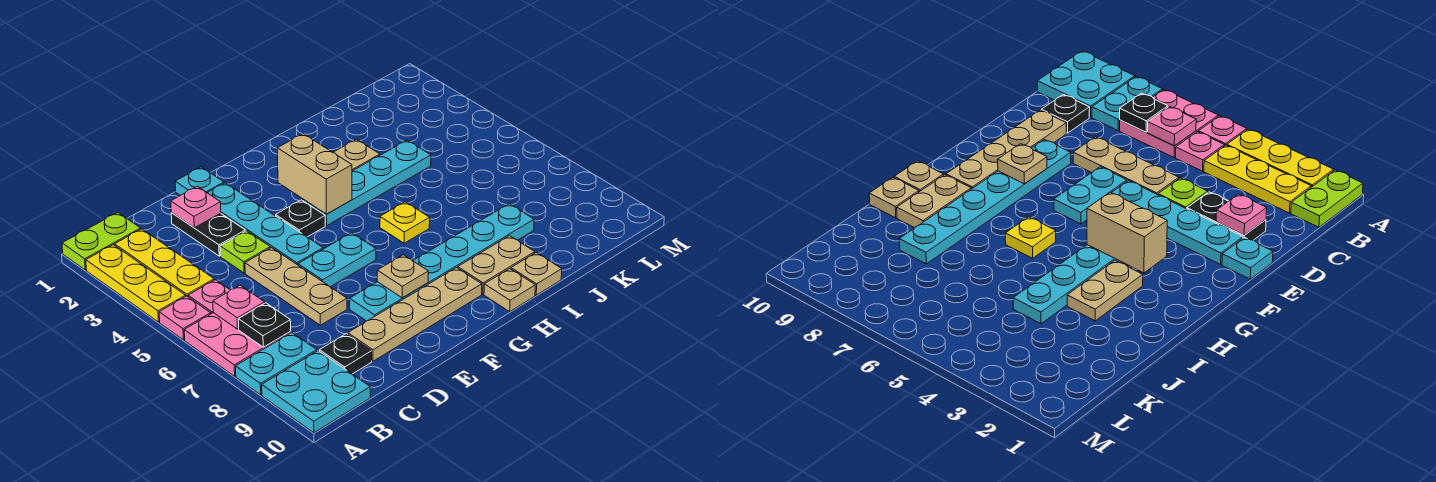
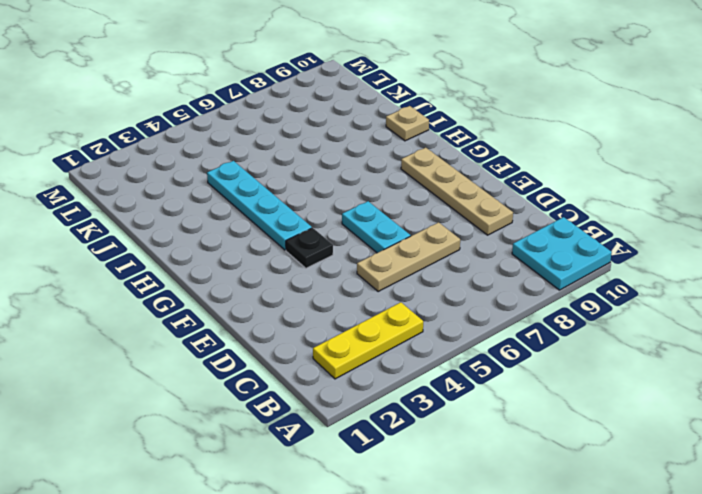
none -> lime 1x2 plate [62,213,141,270]
none -> yellow 1x3 plate [86,245,186,322]
none -> pink 1x1 plate [159,296,211,340]

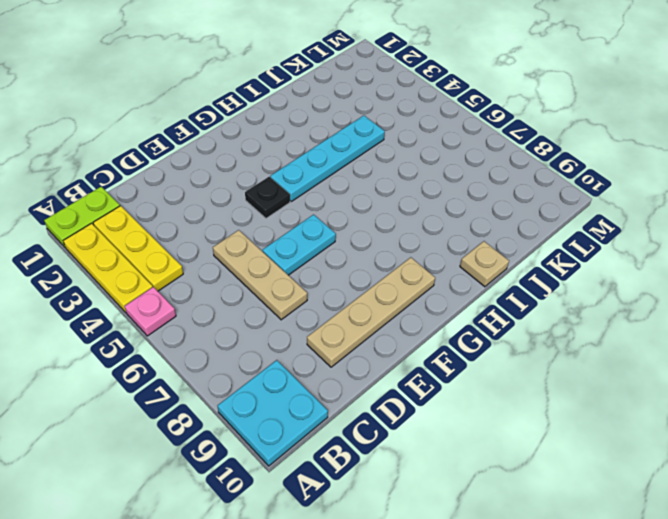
none -> pink 2x2 plate [184,313,291,376]
none -> cyan 1x2 plate [236,333,317,395]
none -> pink 1x1 plate [188,280,230,314]

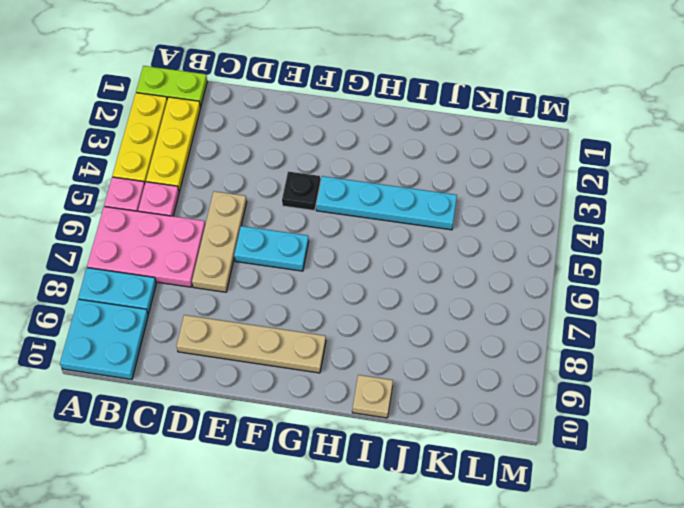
pink 2x3 plate [87,207,205,287] -> pink 2x2 plate [184,313,291,376]
none -> black 1x1 plate [319,334,372,374]
none -> black 1x2 plate [171,213,245,256]
none -> lime 1x1 plate [220,231,270,273]

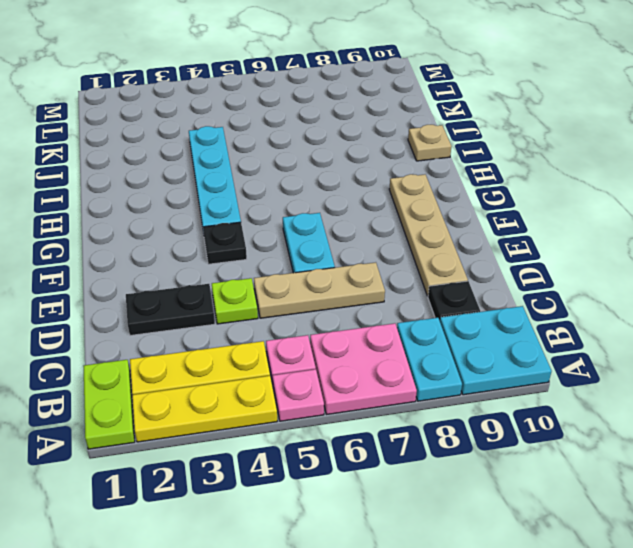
none -> cyan 1x1 plate [175,167,224,196]
none -> cyan 1x4 plate [208,183,323,265]
none -> cyan 1x6 plate [350,204,534,321]

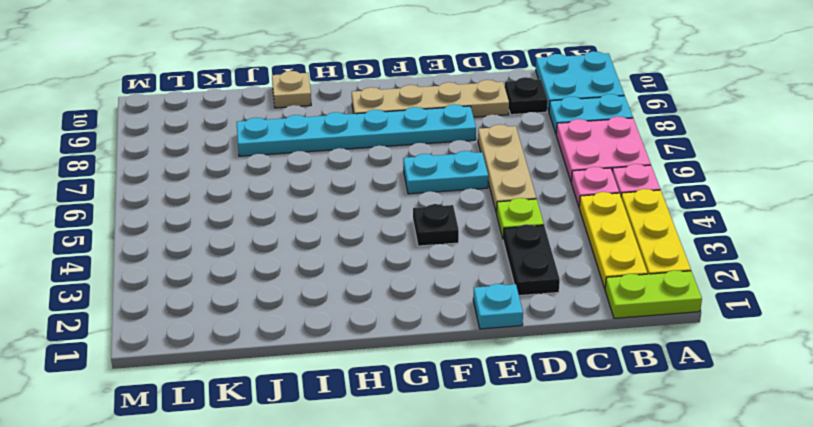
none -> cyan 1x4 plate [208,183,323,265]
none -> cyan 1x4 plate [303,140,431,226]
none -> tan 1x2 plate [333,139,380,171]

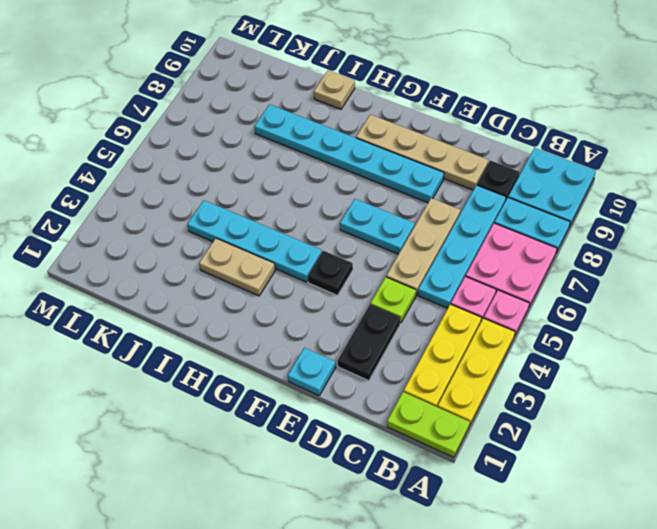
cyan 1x4 plate [418,185,506,308] -> cyan 1x4 plate moved to [208,183,323,265]
none -> yellow 1x1 plate [380,202,430,243]
none -> tan 1x2 plate [458,236,535,294]
none -> tan 1x1 plate [484,269,535,312]

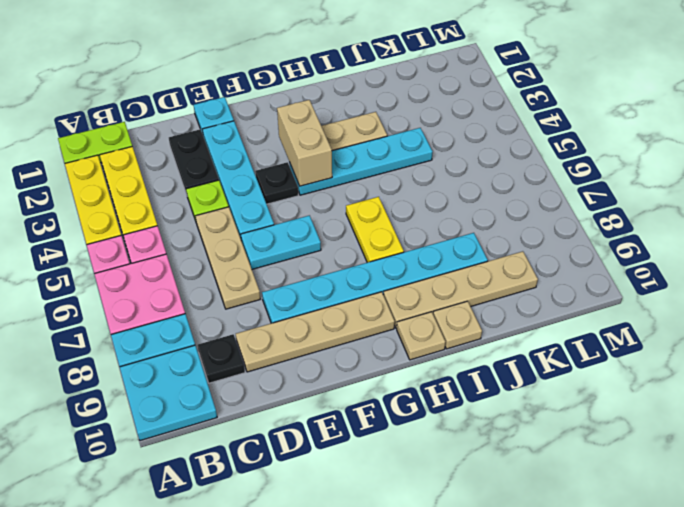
yellow 1x2 plate [346,197,404,263] -> yellow 1x1 plate [380,202,430,243]
tan 1x4 plate [383,251,538,328] -> tan 1x2 plate [458,236,535,294]
none -> pink 1x1 plate [213,285,265,329]
none -> black 1x1 plate [238,303,291,347]
none -> pink 1x1 plate [171,186,221,228]

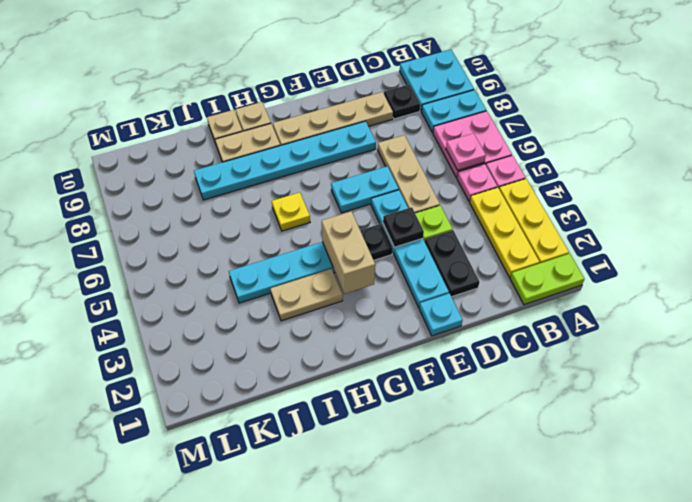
black 1x1 plate [383,207,424,247] -> black 1x1 plate moved to [238,303,291,347]
none -> pink 1x1 plate [171,186,221,228]
none -> tan 1x1 plate [377,255,428,298]

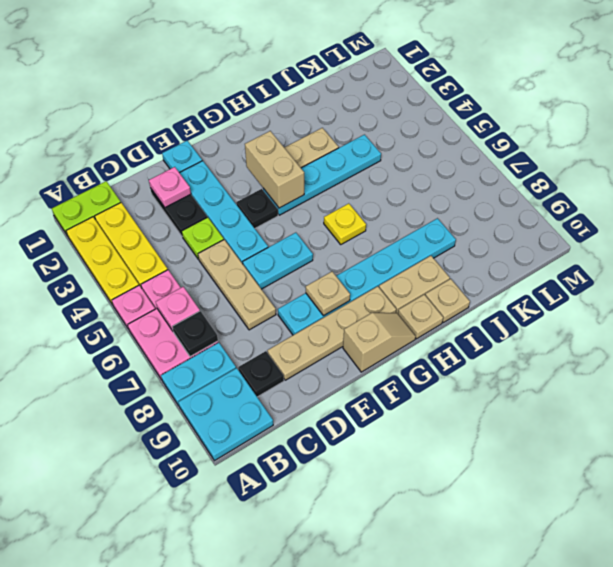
tan 1x2 slope [343,313,416,372] -> none

